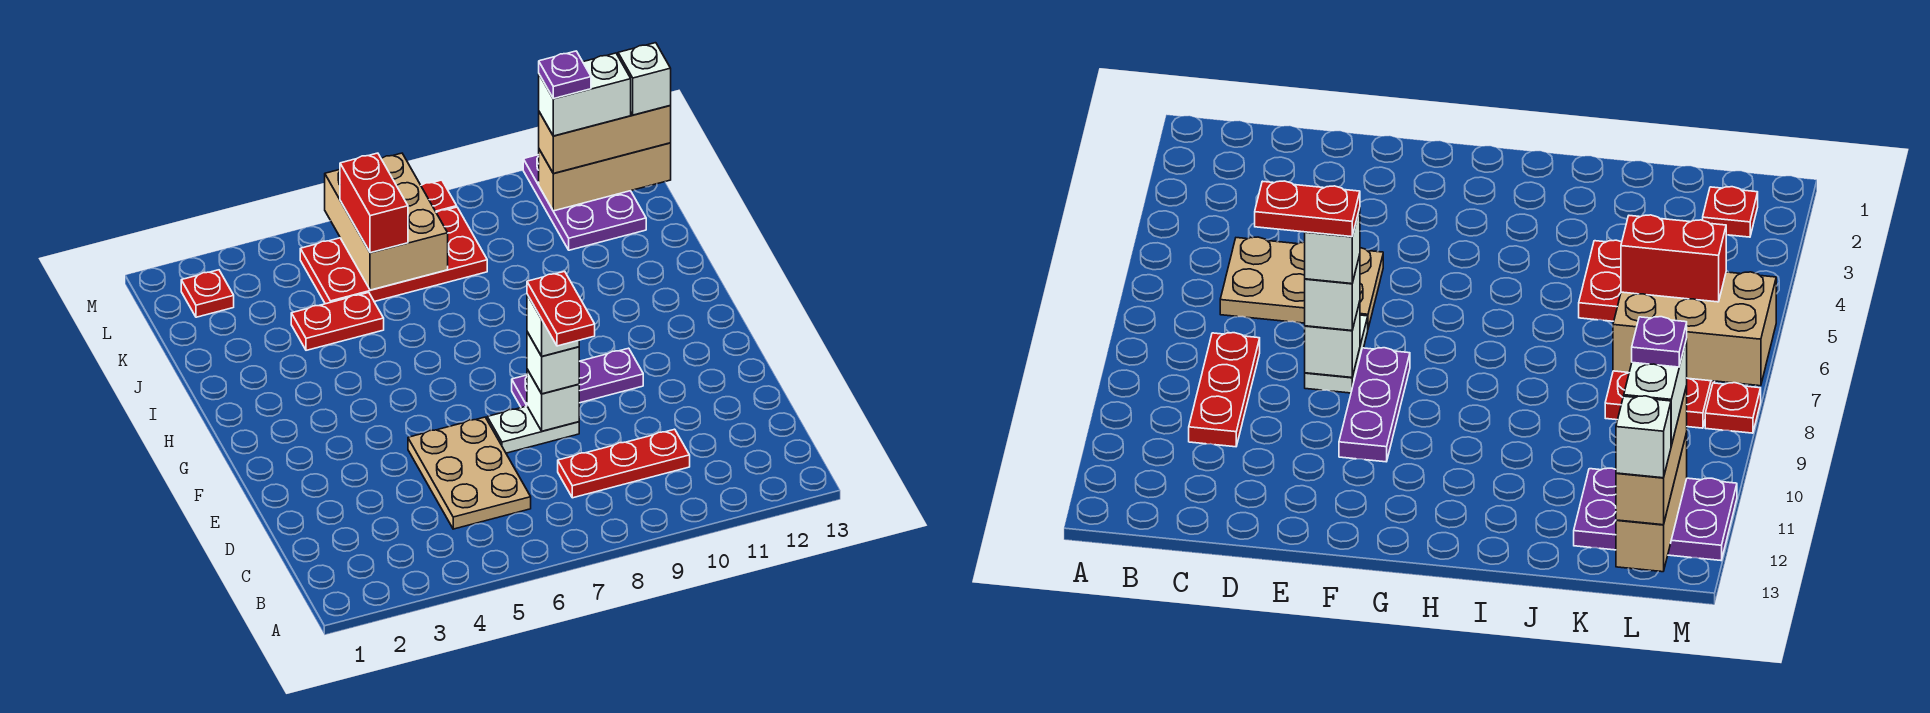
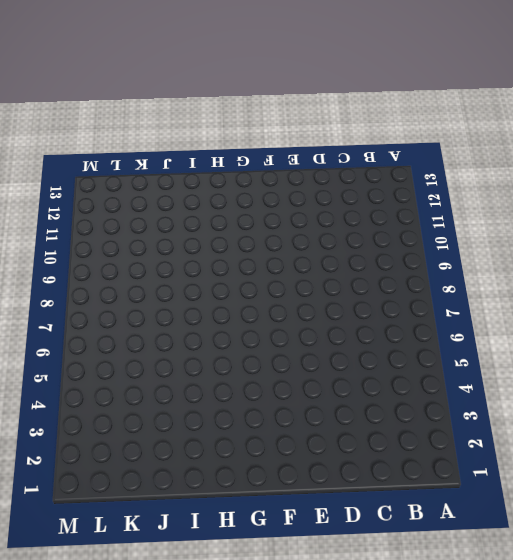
none -> tan 2x3 plate [408,417,531,529]
none -> red 1x3 plate [558,429,690,498]
none -> white 1x2 plate [487,406,579,453]

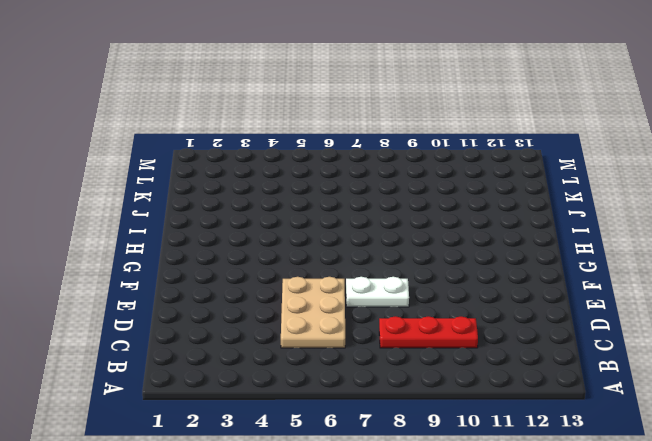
none -> purple 1x3 plate [512,348,643,408]
none -> red 1x2 plate [291,293,384,350]
none -> red 2x4 plate [300,207,487,304]

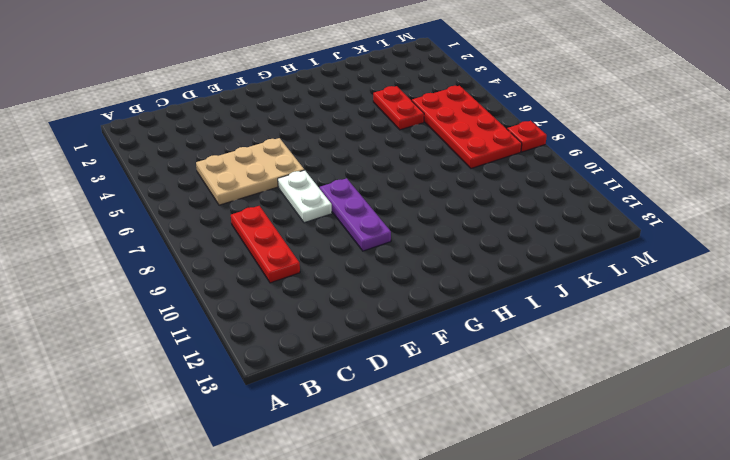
none -> purple 2x3 plate [523,155,646,250]
none -> red 1x1 plate [181,270,234,317]
none -> white 1x1 brick [527,369,579,431]

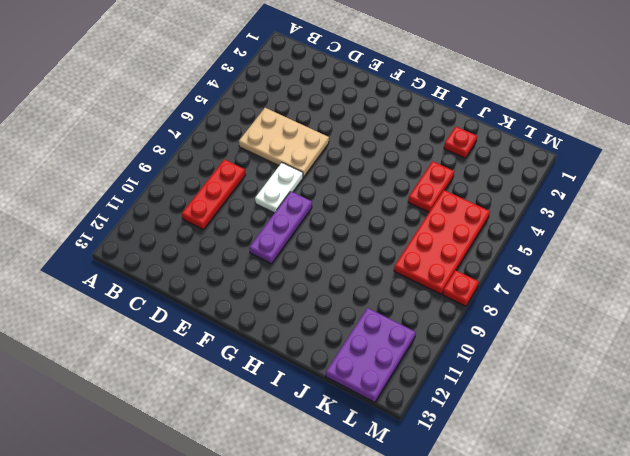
red 1x1 plate [444,127,477,158] -> red 1x1 plate moved to [181,270,234,317]
purple 2x3 plate [326,308,416,402] -> purple 2x3 plate turned to [523,155,646,250]
none -> white 1x1 brick [527,369,579,431]
none -> tan 2x3 brick [325,153,448,290]
none -> tan 1x3 brick [539,143,671,211]

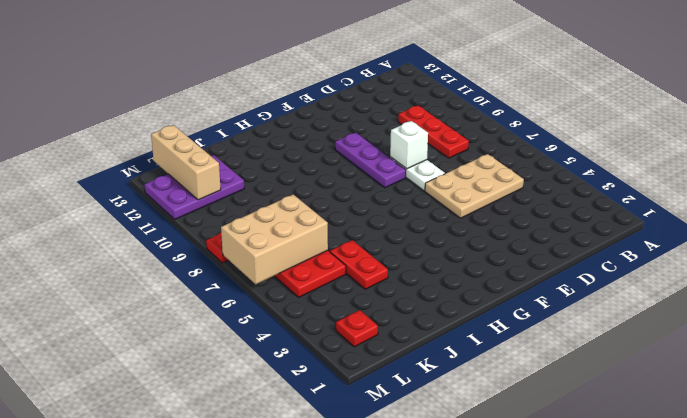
none -> white 1x1 brick [527,332,579,394]
none -> red 1x2 brick [340,153,408,253]
none -> tan 1x3 brick [539,106,671,174]

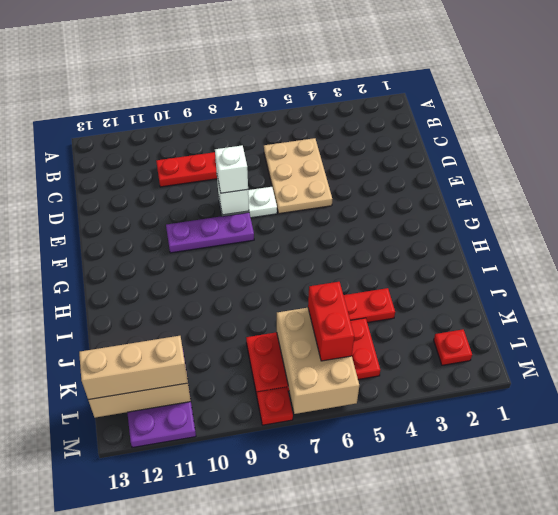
none -> white 1x1 brick [527,295,579,356]
none -> white 1x2 brick [539,53,631,136]
none -> white 1x1 brick [618,43,671,115]

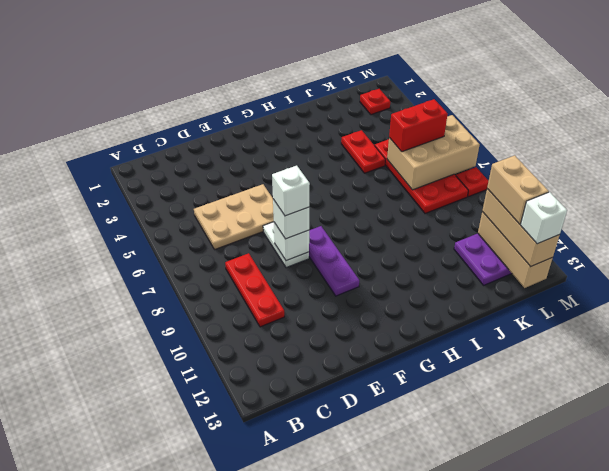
tan 1x2 brick [487,155,549,224] -> white 1x2 brick [539,53,631,136]
none -> red 1x2 plate [527,271,595,346]
none -> purple 1x1 plate [539,51,591,99]

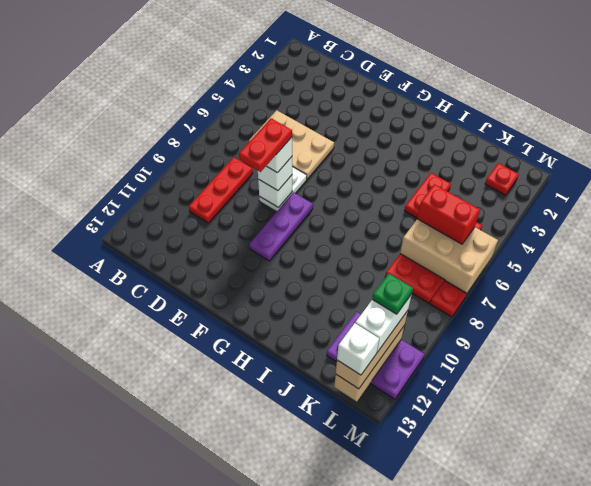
red 1x2 plate [239,118,292,172] -> red 1x2 plate turned to [527,271,595,346]
green 1x1 plate [372,273,413,314] -> purple 1x1 plate [539,51,591,99]

